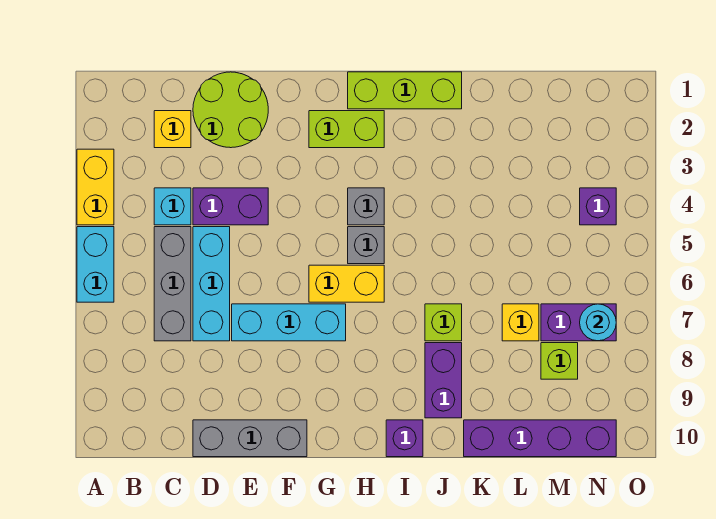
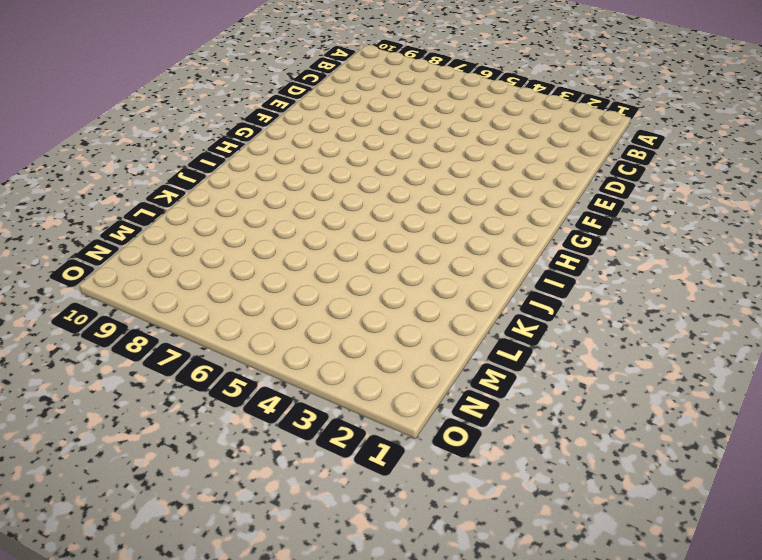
none -> yellow 1x2 brick [77,149,114,225]
none -> cyan 1x2 brick [77,227,114,302]
none -> yellow 1x1 brick [154,111,191,148]

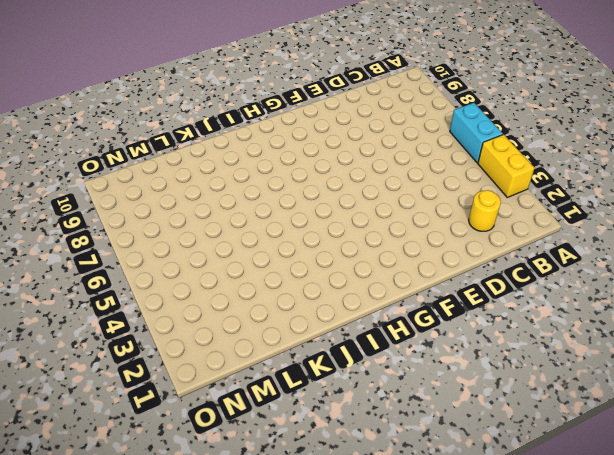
yellow 1x1 round brick [469,190,501,231] -> yellow 1x1 brick [154,111,191,148]
none -> cyan 1x1 brick [154,188,191,225]
none -> grey 1x3 brick [154,227,191,341]
none -> lime 2x2 round brick [193,72,268,148]

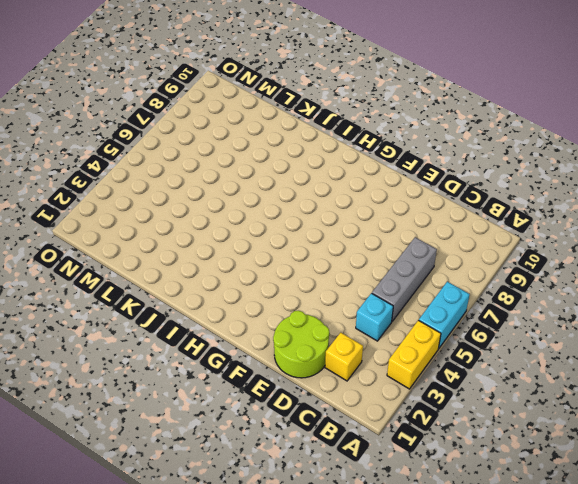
none -> purple 1x2 brick [193,188,268,225]
none -> cyan 1x3 brick [193,227,230,341]
none -> grey 1x3 brick [193,420,307,457]

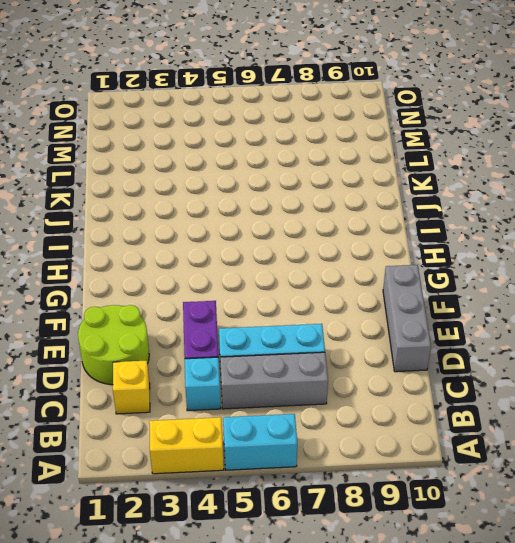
none -> cyan 1x3 brick [232,304,346,341]
none -> lime 1x2 brick [309,111,384,148]
none -> yellow 1x2 brick [309,265,384,302]

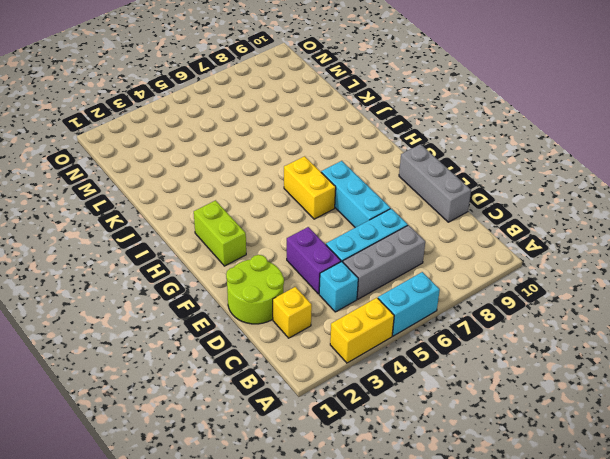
none -> lime 1x3 brick [348,72,462,109]
none -> grey 1x1 brick [348,188,384,225]
none -> grey 1x1 brick [348,227,384,264]

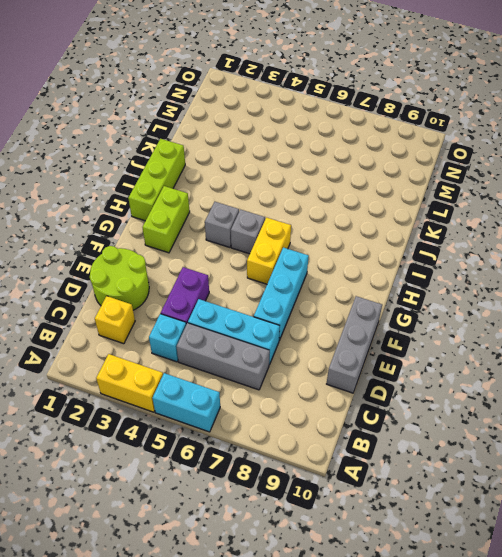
none -> purple 1x1 brick [386,420,423,457]
none -> lime 1x1 brick [425,304,462,341]
none -> purple 1x2 brick [425,343,462,418]

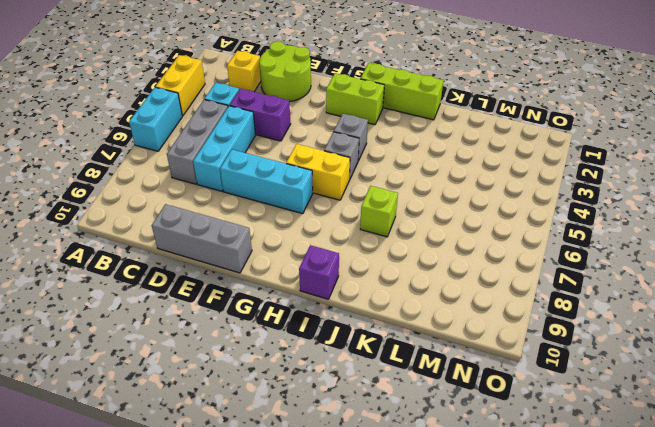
none -> purple 1x2 brick [425,343,462,418]
none -> purple 1x4 brick [464,420,616,457]
none -> yellow 1x1 brick [502,304,539,341]

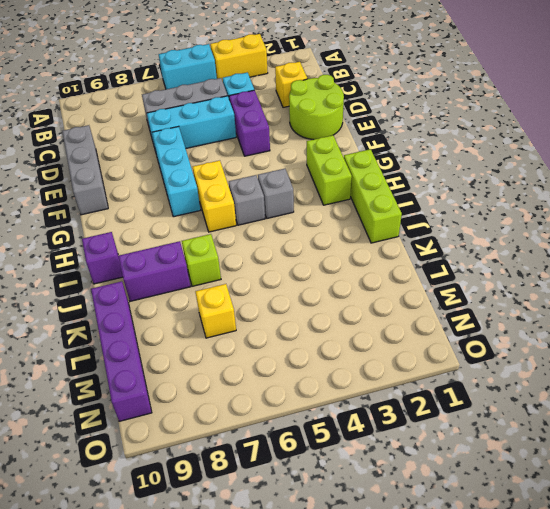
none -> purple 1x2 brick [541,304,616,341]
none -> lime 1x1 brick [541,343,578,379]
none -> purple 1x1 brick [580,188,616,225]

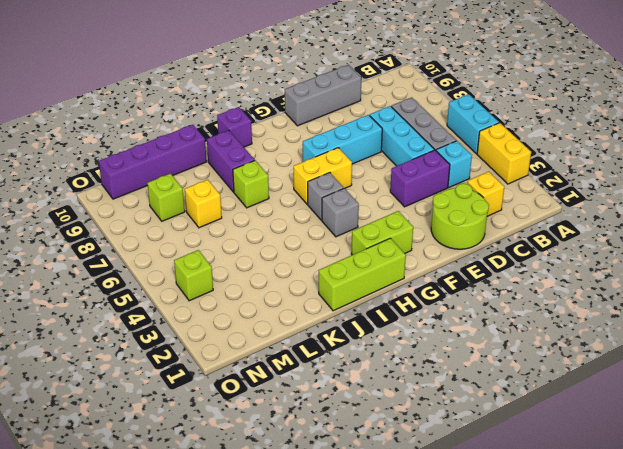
lime 1x1 brick [174,250,213,301] -> purple 1x1 brick [580,188,616,225]
none -> purple 1x2 brick [541,304,616,341]
none -> cyan 1x1 round brick [580,304,616,341]

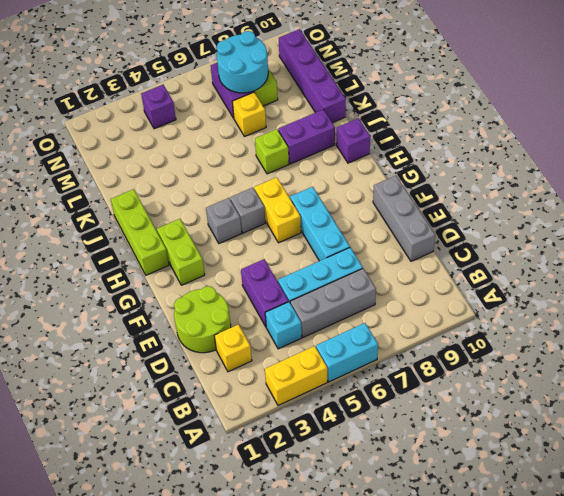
cyan 2x2 round brick [217,31,268,93] -> cyan 1x1 round brick [580,304,616,341]

